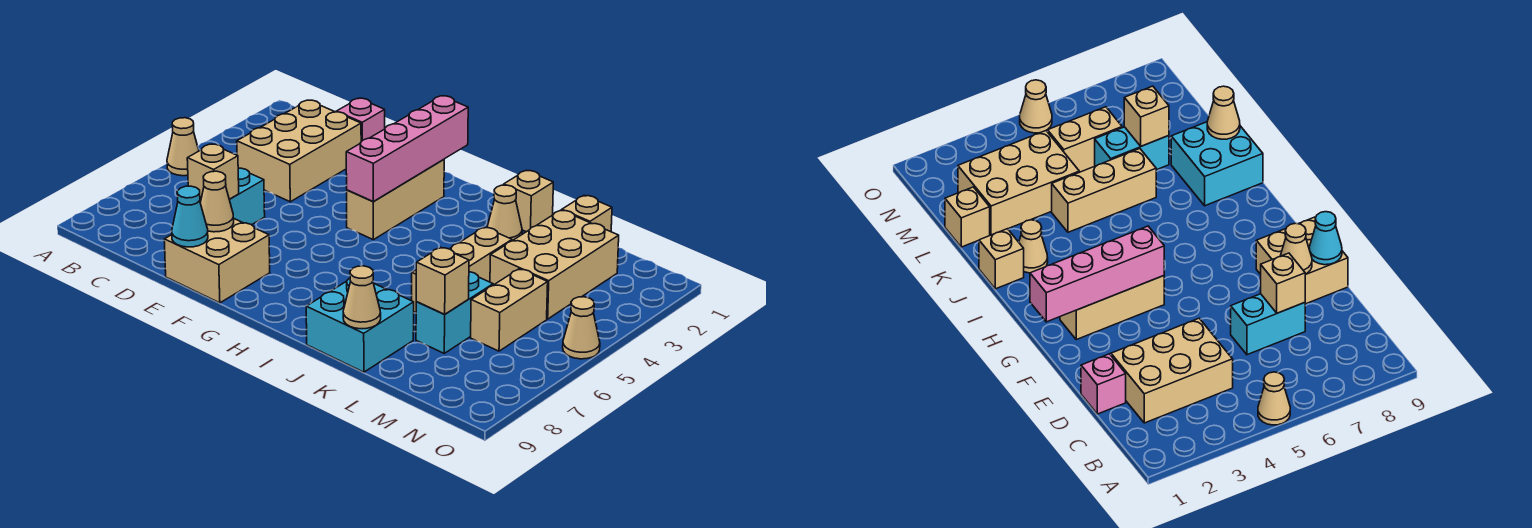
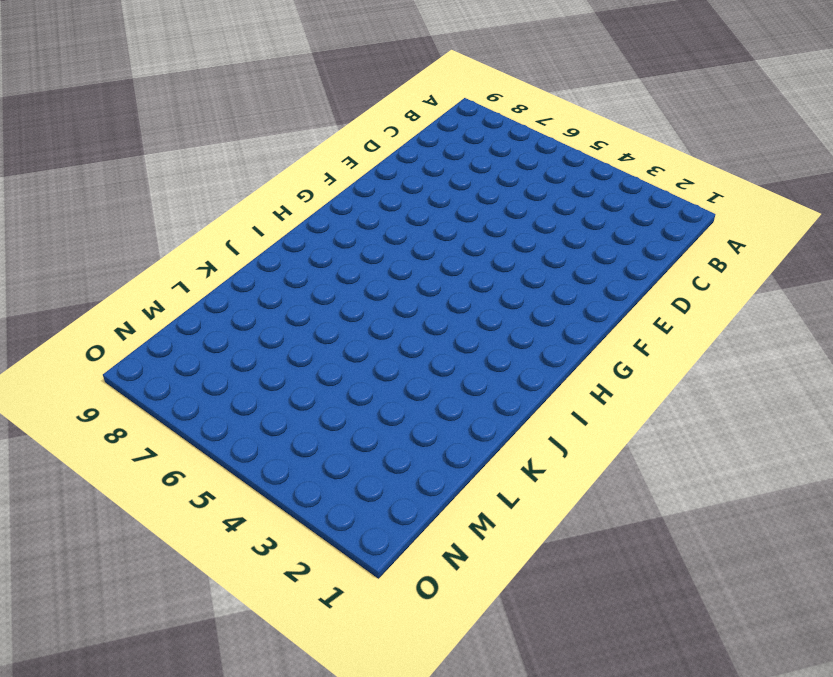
none -> tan 1x1 cone [167,118,199,176]
none -> tan 2x3 brick [237,100,361,202]
none -> pink 1x1 brick [336,98,385,142]

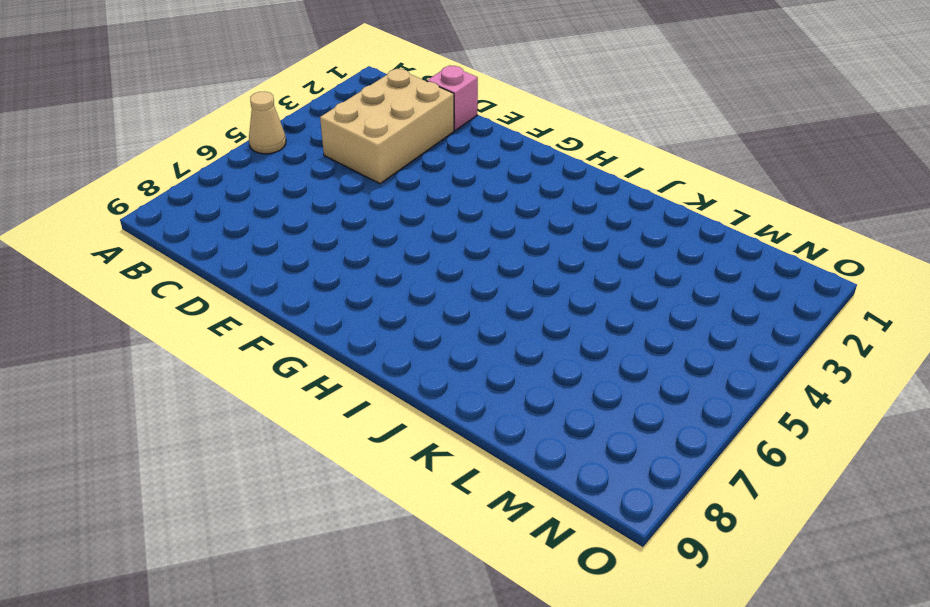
none -> cyan 1x2 brick [200,168,265,225]
none -> tan 2x2 brick [164,219,270,303]
none -> tan 1x3 brick [347,160,444,240]

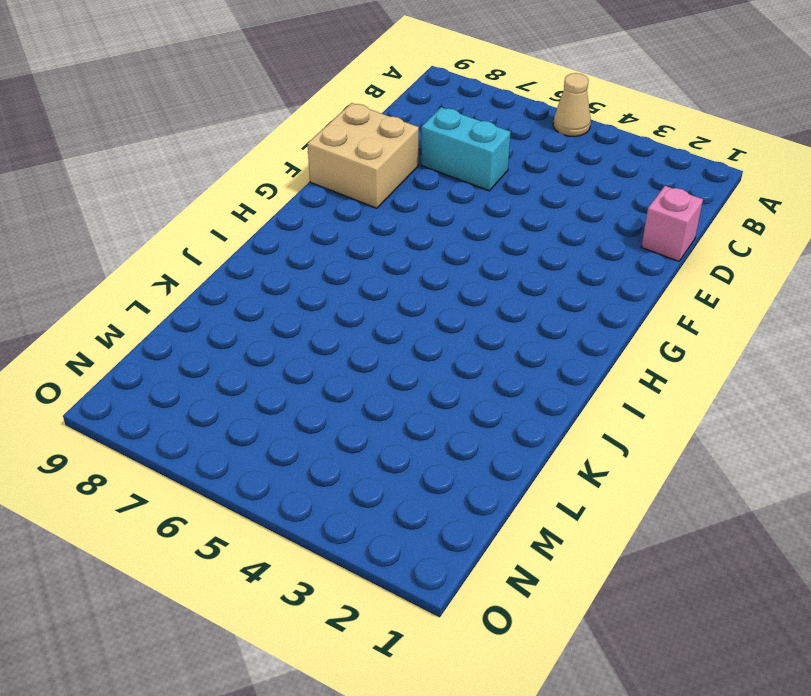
none -> tan 2x3 brick [237,100,361,202]
none -> tan 1x3 brick [347,160,444,240]
none -> tan 1x1 brick [504,171,553,232]

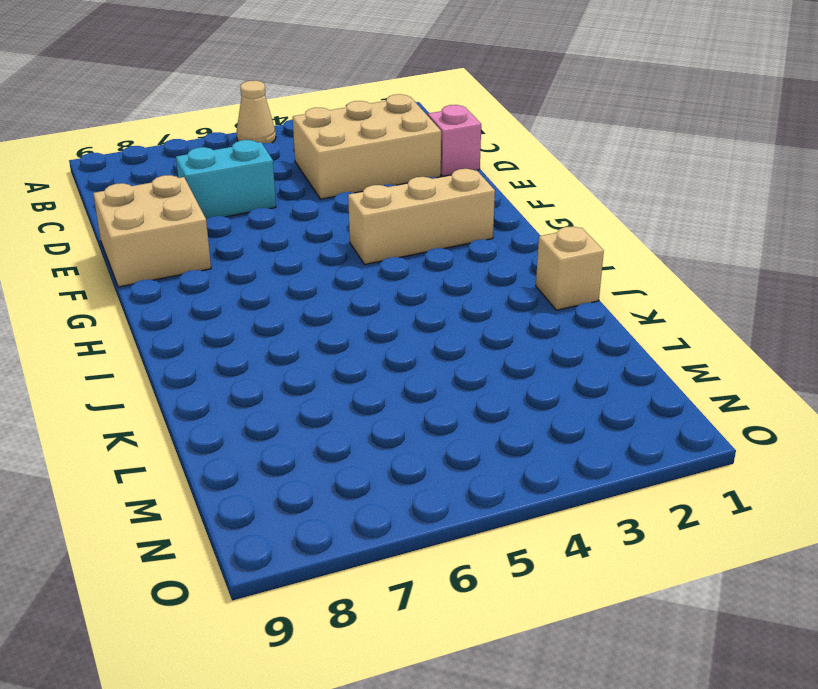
none -> tan 1x1 cone [487,185,522,241]
none -> cyan 2x2 brick [306,278,414,372]
none -> tan 1x3 brick [412,227,512,312]

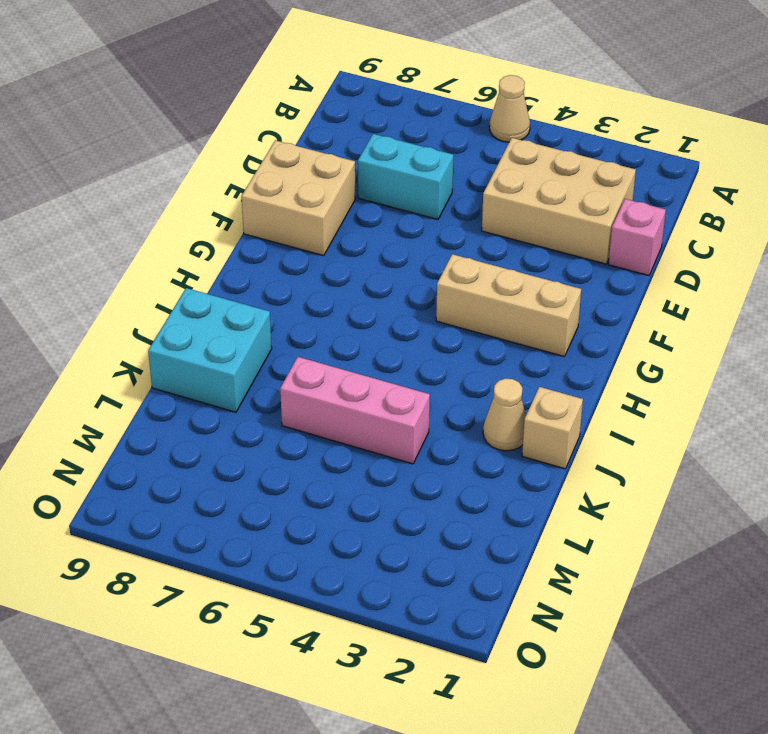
pink 1x3 brick [280,357,430,464] -> tan 1x3 brick [412,227,512,312]
none -> tan 1x1 brick [562,195,612,232]
none -> tan 2x3 brick [490,210,619,319]
none -> cyan 1x2 brick [416,272,493,353]

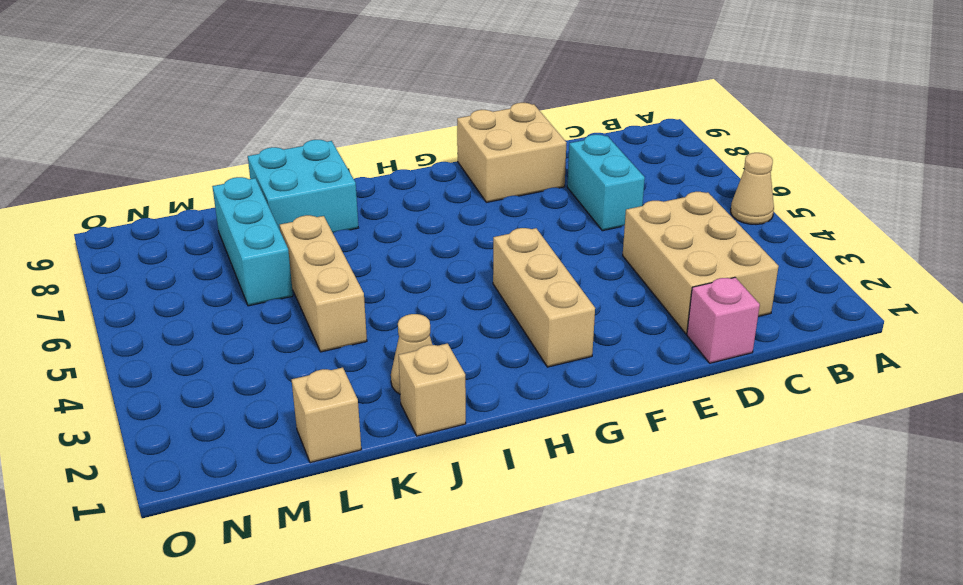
cyan 1x3 brick [212,177,293,306] -> cyan 1x2 brick [416,272,493,353]
none -> tan 2x3 brick [490,210,619,319]
none -> tan 1x2 brick [471,269,548,351]
none -> tan 1x1 cone [563,297,600,359]

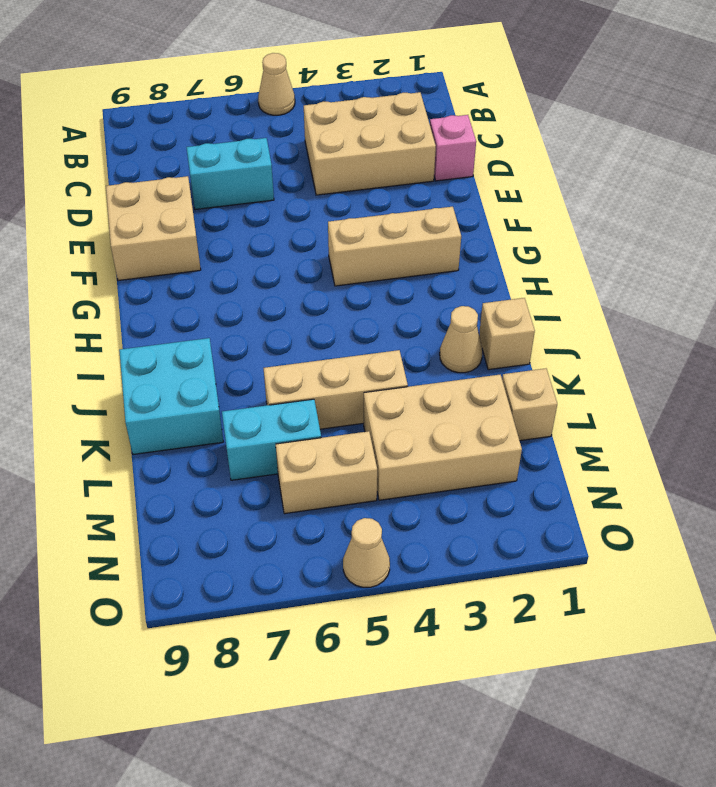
none -> tan 1x1 brick [187,144,239,201]
none -> tan 1x1 cone [200,171,234,232]
none -> cyan 1x1 cone [172,186,208,247]

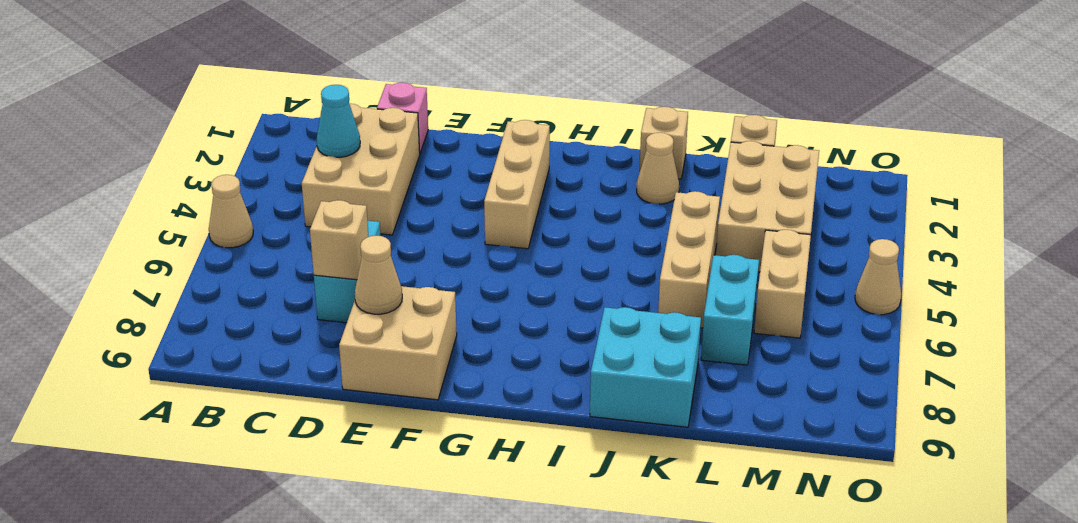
cyan 1x1 cone [317,85,360,157] -> cyan 1x1 cone moved to [172,186,208,247]
none -> pink 1x4 brick [346,96,468,201]
none -> tan 1x1 cone [343,266,381,329]
none -> tan 1x1 brick [416,247,469,314]

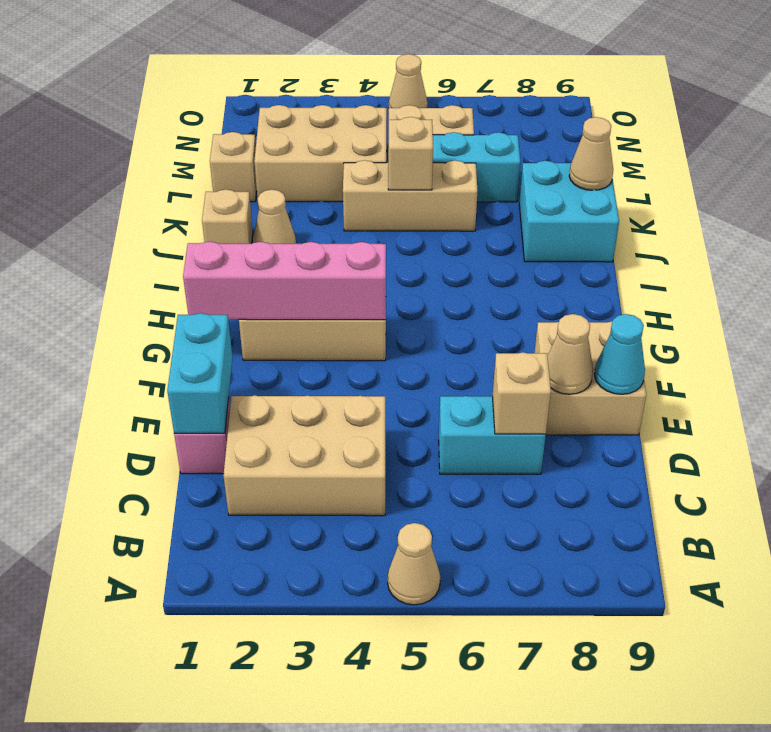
cyan 1x2 brick [167,313,233,433] -> none
tan 1x1 brick [388,117,433,190] -> tan 1x1 brick moved to [416,247,469,314]

